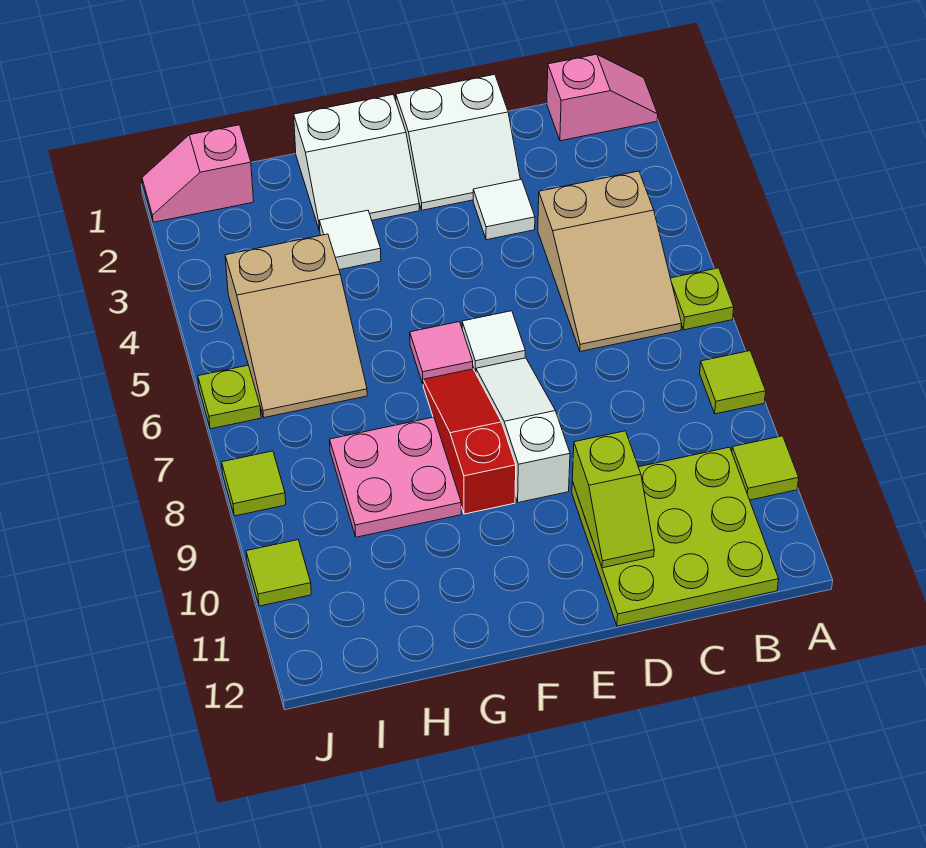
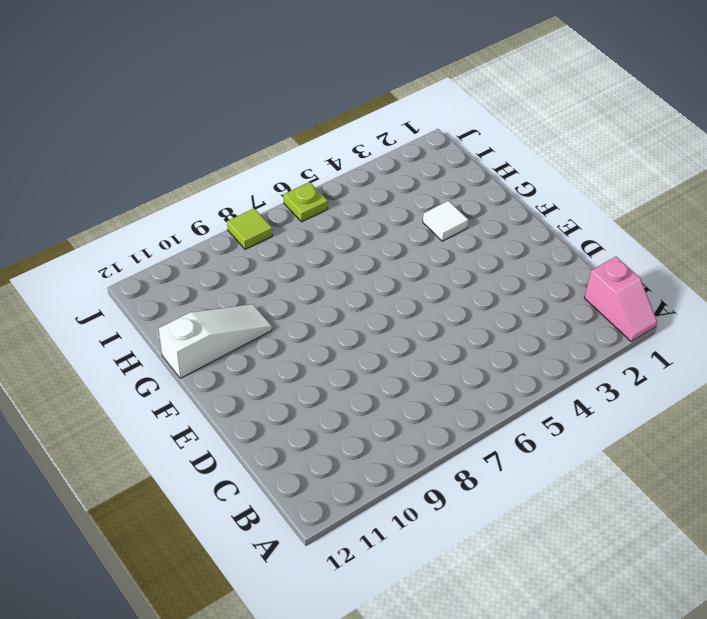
white 1x3 slope [159,304,272,378] -> white 1x3 slope moved to [476,358,570,503]
none -> lime 1x1 plate [671,268,734,330]
none -> lime 1x1 tile [700,351,766,414]
none -> lime 1x1 tile [732,436,799,500]

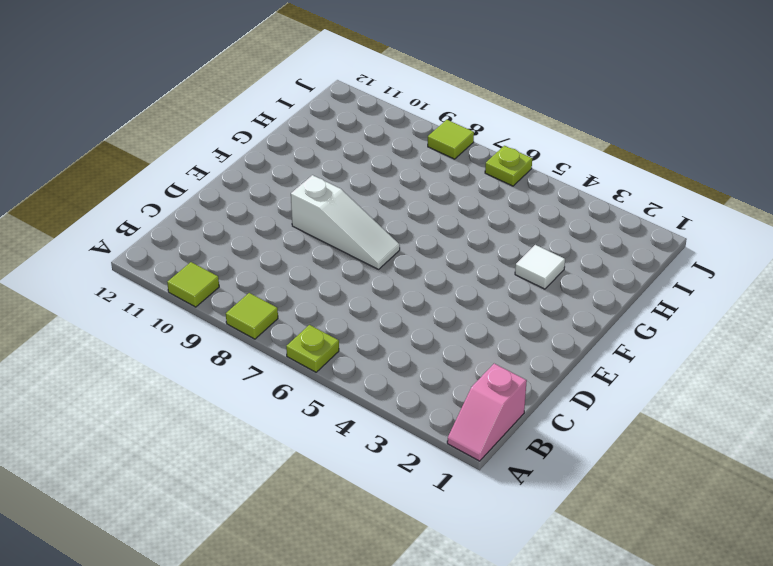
none -> tan 2x3 slope [538,171,682,352]
none -> lime 3x3 plate [572,447,779,626]
none -> white 2x2 slope [396,74,520,210]

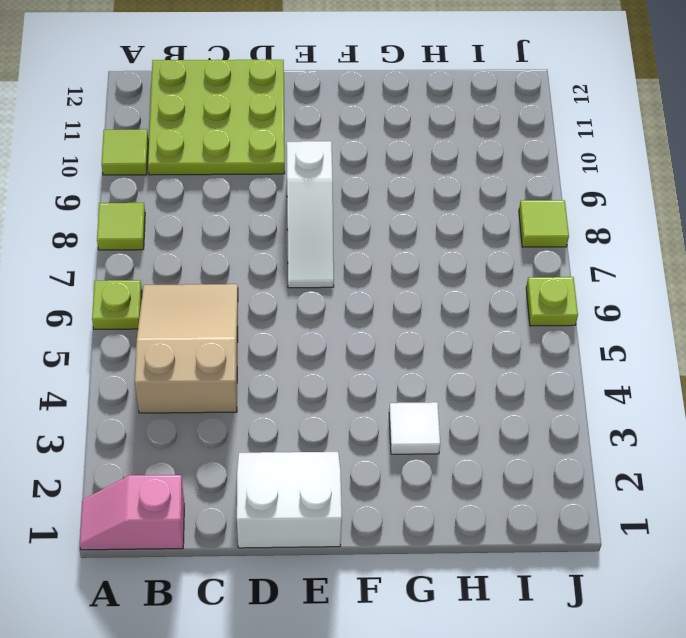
none -> white 1x1 tile [473,179,535,240]
none -> white 1x1 tile [462,311,525,373]
none -> white 2x2 slope [294,95,419,231]

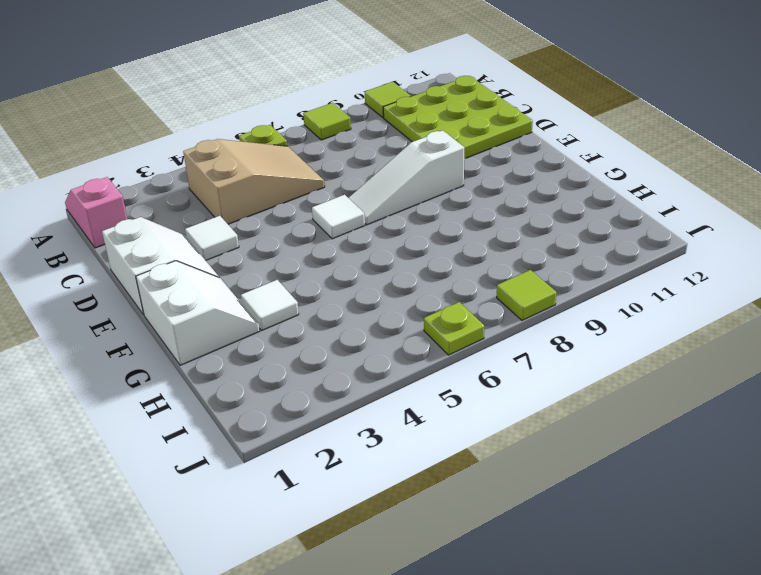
none -> pink 1x1 tile [410,322,473,384]
none -> red 1x3 slope [423,369,516,514]
none -> pink 2x2 plate [330,417,461,537]

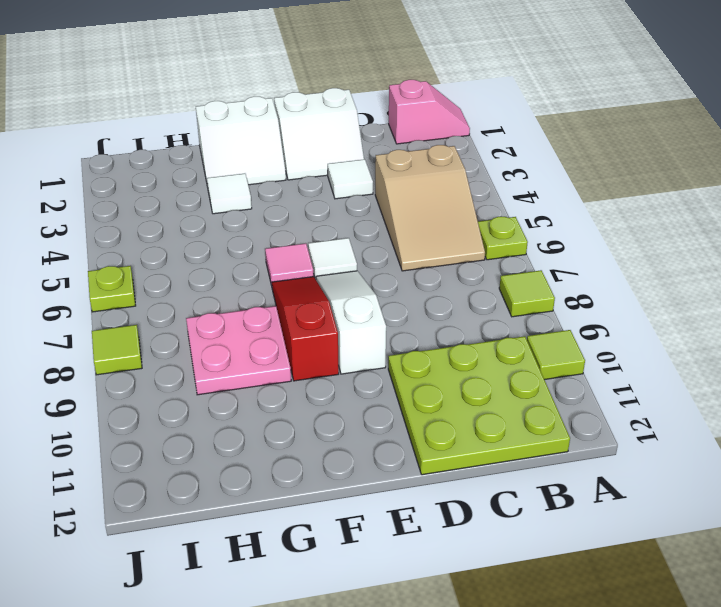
none -> tan 2x3 slope [225,234,367,418]
none -> pink 1x2 slope [142,125,254,222]
none -> lime 1x1 tile [246,540,311,606]

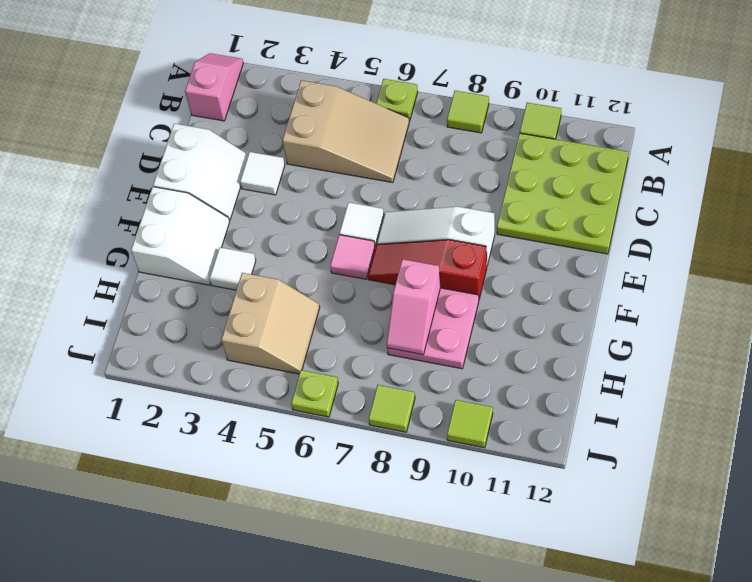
pink 1x2 slope [387,259,440,355] -> pink 1x2 slope moved to [142,125,254,222]
tan 2x2 slope [221,273,320,374] -> tan 2x3 slope [225,234,367,418]
none -> lime 1x2 slope [572,431,654,568]

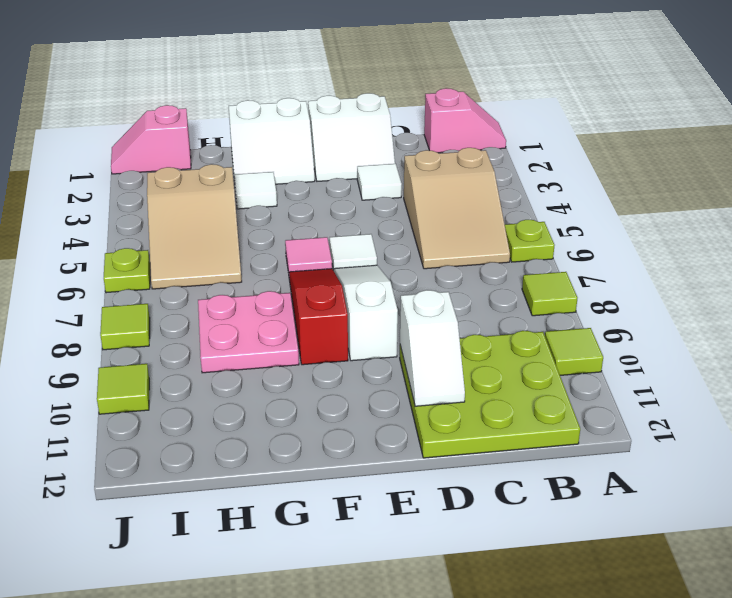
white 1x2 slope [400,290,465,406] -> lime 1x2 slope [572,431,654,568]

